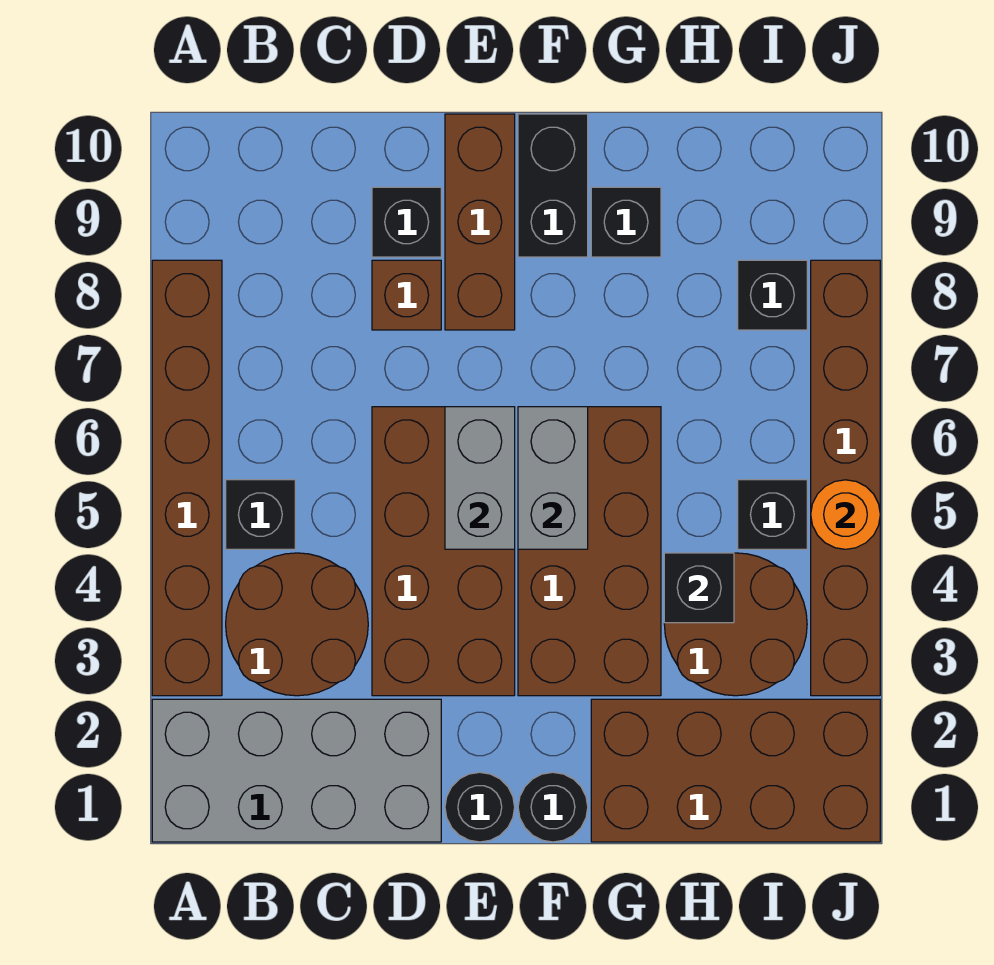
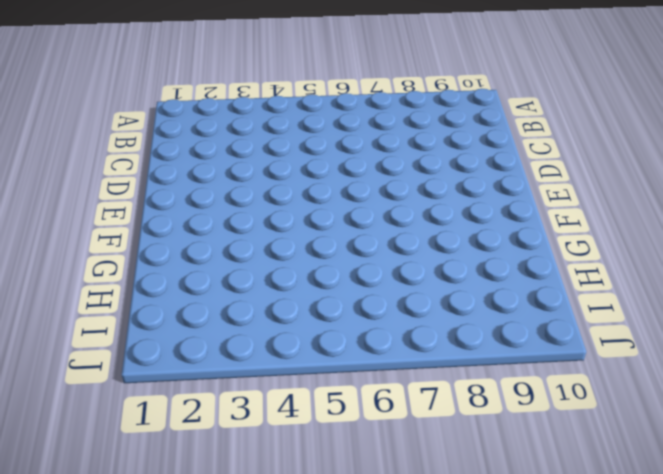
none -> grey 2x4 brick [152,699,441,842]
none -> brown 1x6 brick [152,260,222,696]
none -> brown 2x2 round brick [226,553,368,696]

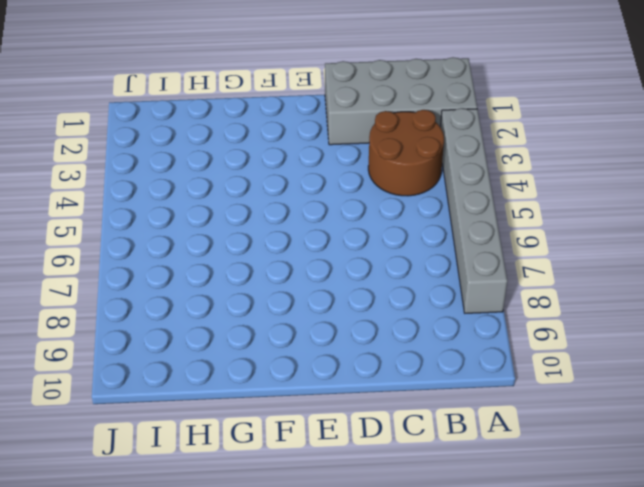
grey 1x6 brick [441,108,507,313] -> brown 1x6 brick [152,260,222,696]
none -> black 1x1 brick [226,480,295,549]
none -> brown 2x4 brick [372,407,515,696]
none -> brown 1x1 brick [372,260,441,330]

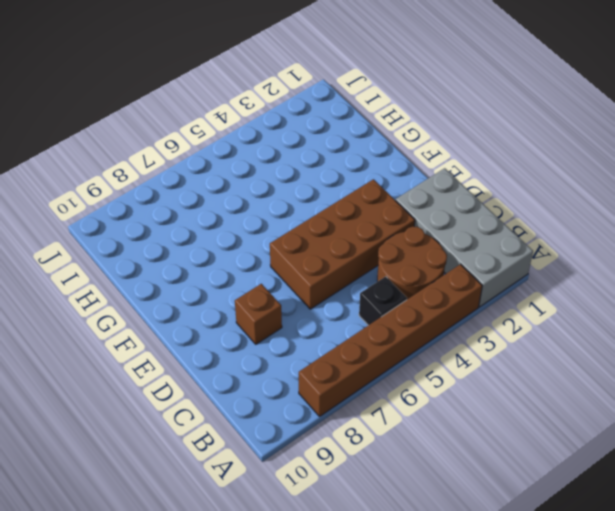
none -> black 1x1 brick [372,187,441,257]
none -> black 1x1 round brick [445,772,515,842]
none -> brown 1x3 brick [445,114,515,330]

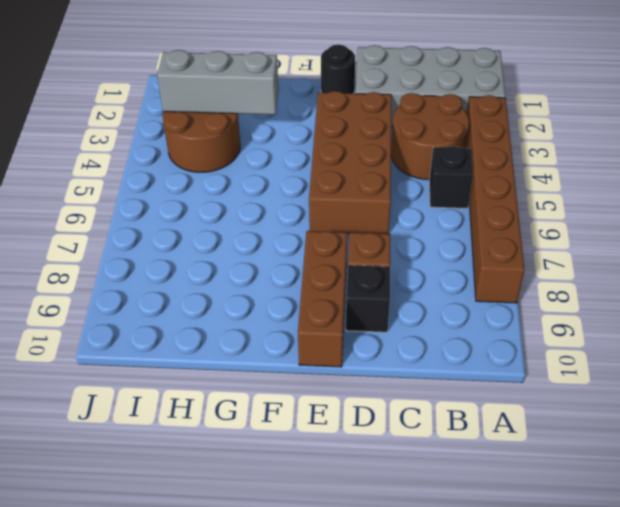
grey 1x3 brick [157,50,279,115] -> none
none -> black 1x1 round brick [518,772,588,842]
none -> brown 2x4 brick [518,407,661,696]
none -> black 1x2 brick [518,114,588,257]

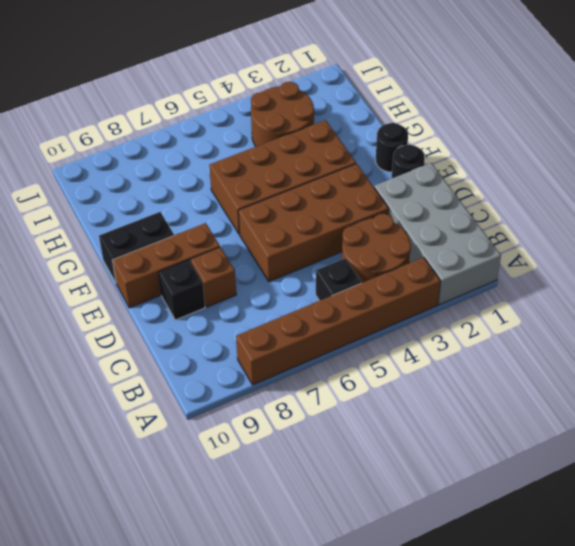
none -> brown 2x4 brick [591,699,880,842]
none -> black 1x1 brick [591,187,661,257]
none -> black 1x1 brick [738,480,807,549]

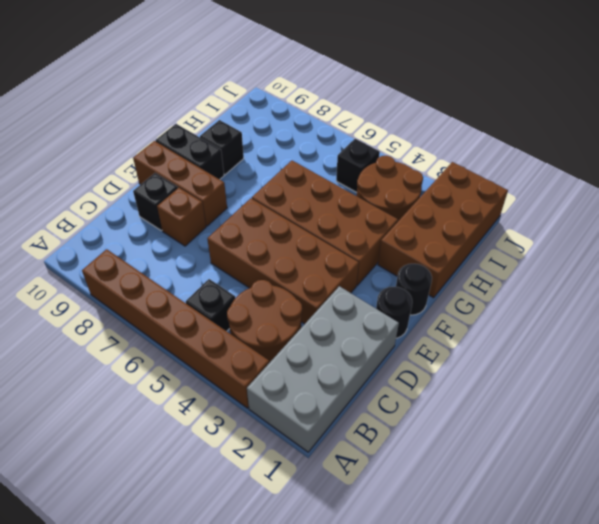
none -> black 1x1 brick [738,260,807,330]
none -> brown 1x6 brick [811,260,880,696]
none -> grey 1x2 brick [445,407,515,549]

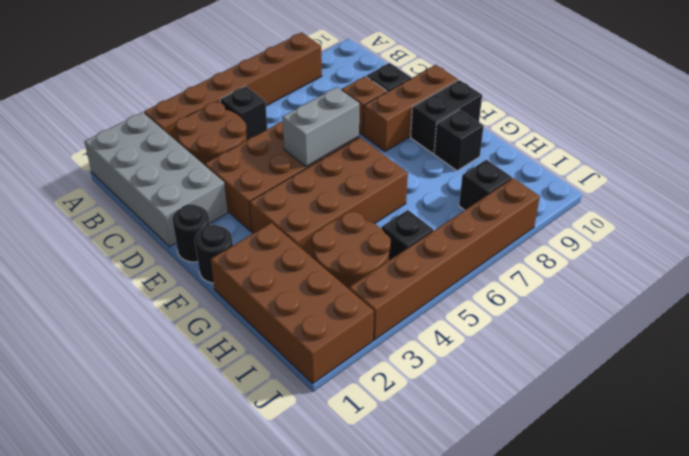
none -> grey 1x2 brick [518,407,588,549]
none -> black 1x1 brick [664,553,734,623]
none -> orange 1x1 round brick [811,480,880,549]

